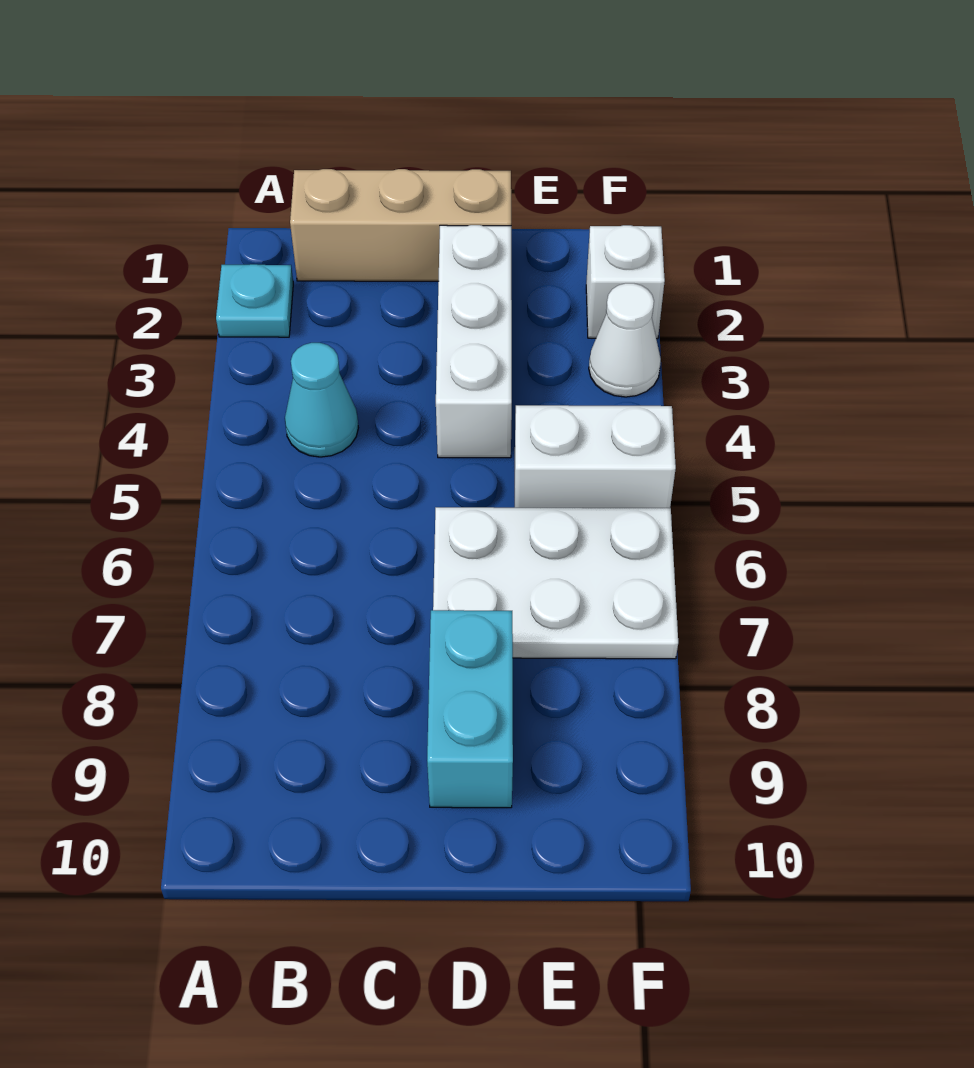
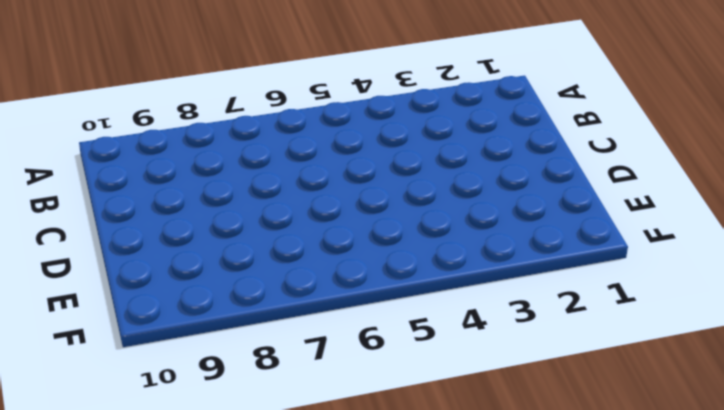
none -> cyan 1x1 plate [216,264,293,337]
none -> tan 1x3 brick [290,169,511,281]

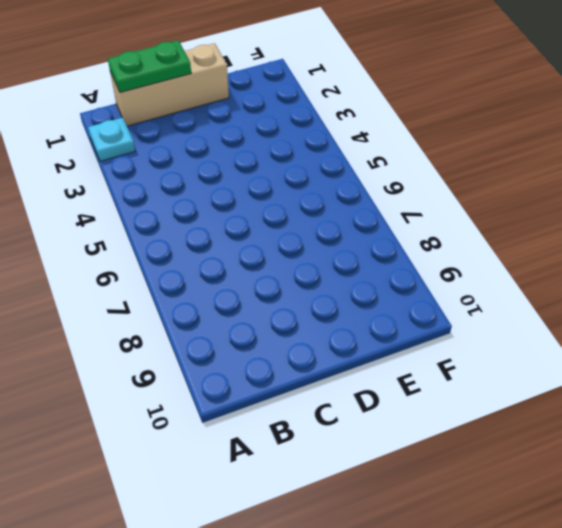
green 1x2 plate [108,40,191,92] -> none
none -> cyan 1x1 cone [285,343,358,457]
none -> white 1x3 brick [436,225,512,458]

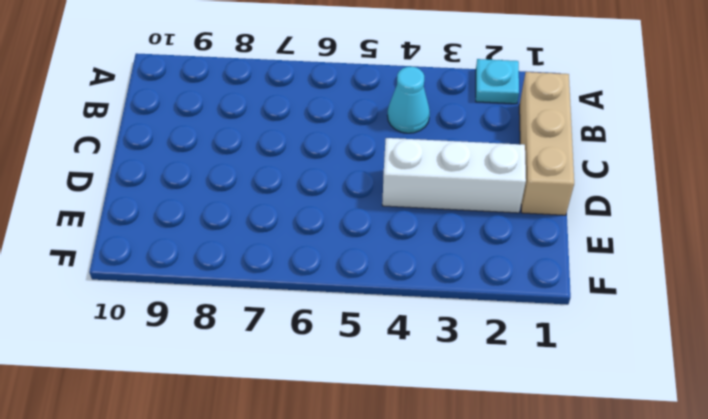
none -> white 2x3 plate [433,507,678,659]
none -> cyan 1x2 brick [427,610,513,808]

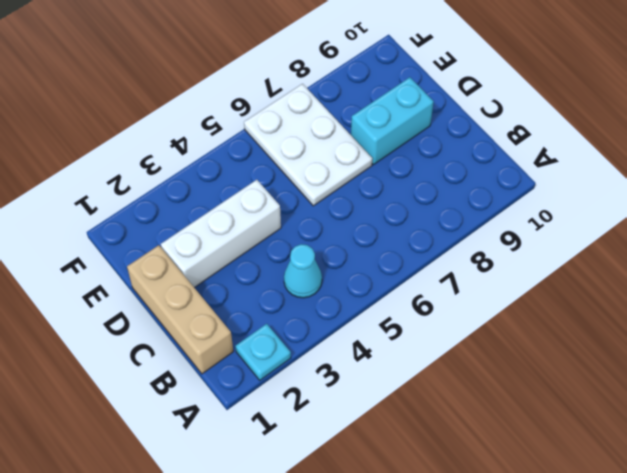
none -> white 1x2 brick [515,405,676,508]
none -> white 1x1 brick [586,225,665,339]

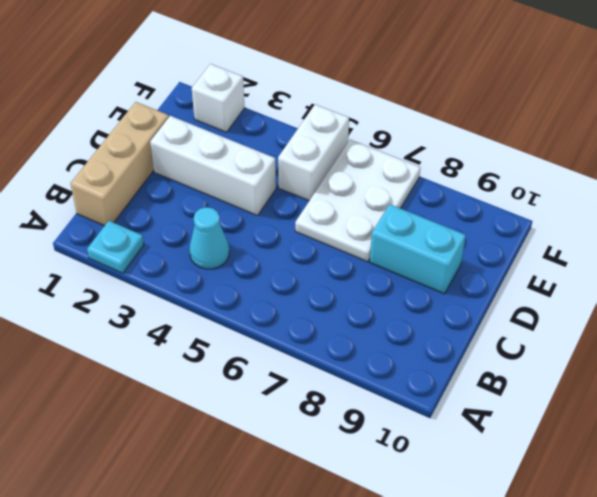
none -> white 1x1 cone [589,283,661,397]

